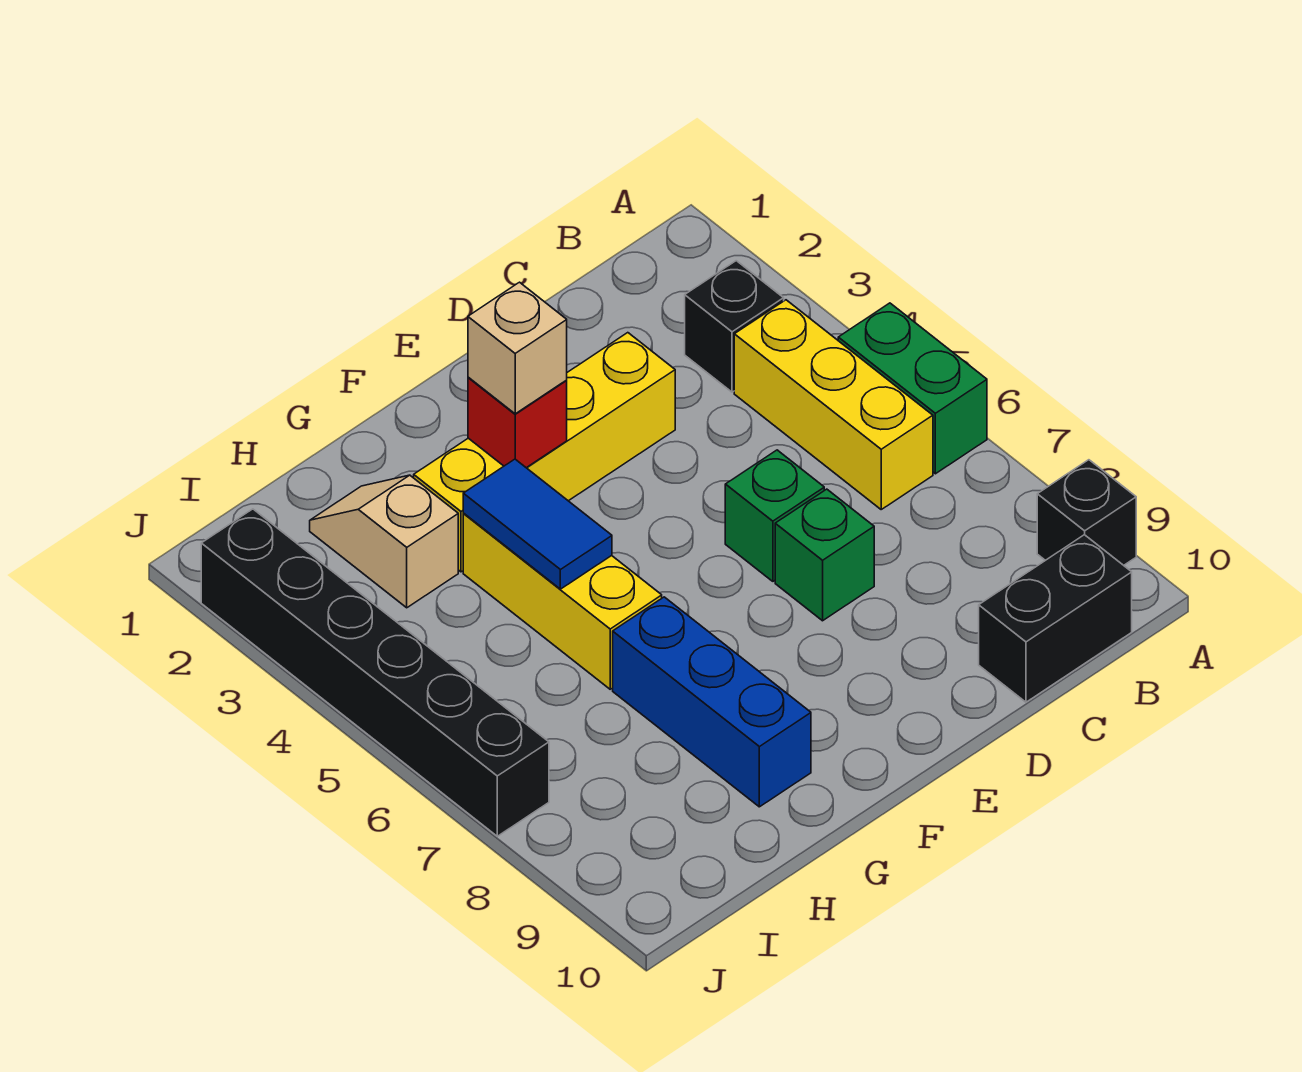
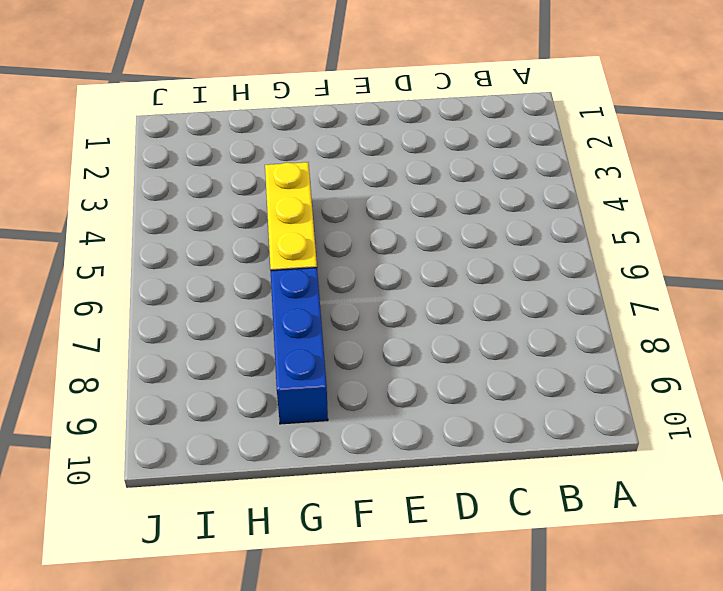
none -> green 1x2 brick [838,303,987,474]
none -> black 1x1 brick [1037,460,1136,565]
none -> black 1x1 brick [685,261,784,392]

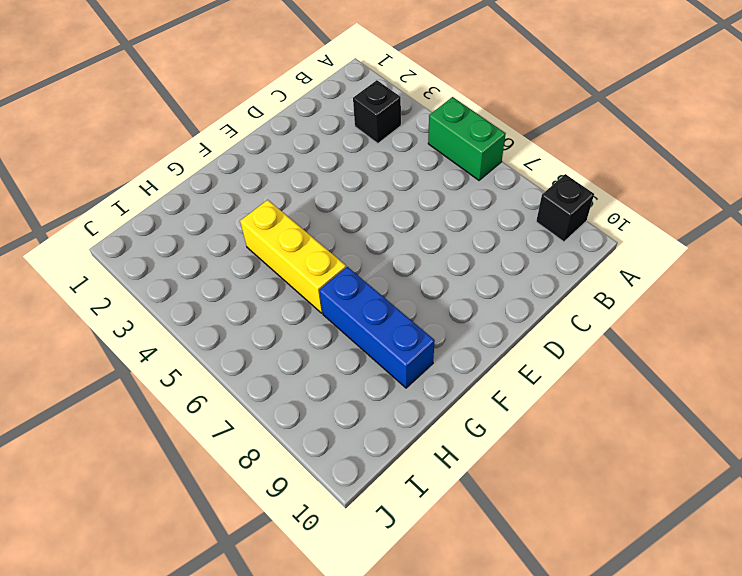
none -> yellow 1x3 brick [734,300,933,509]
none -> black 1x2 brick [979,535,1132,702]
none -> yellow 1x4 brick [414,333,675,572]

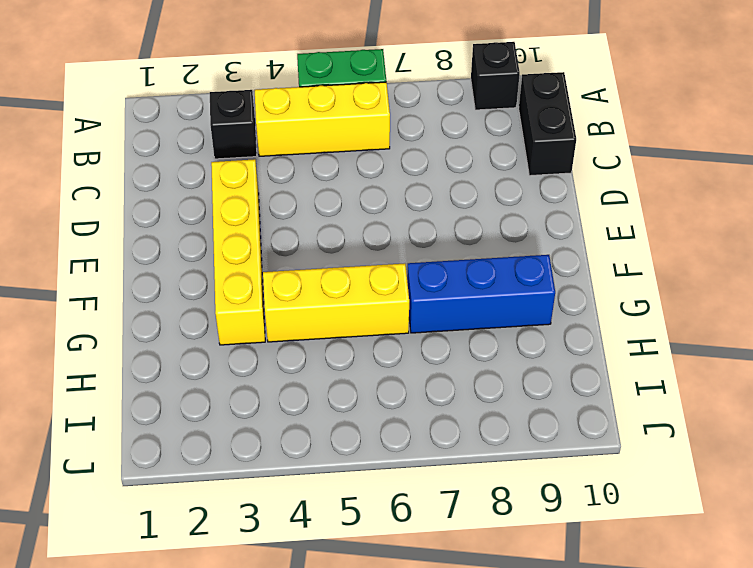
none -> green 1x1 brick [725,450,824,581]
none -> green 1x1 brick [775,489,874,621]
none -> tan 1x2 slope [310,475,458,608]

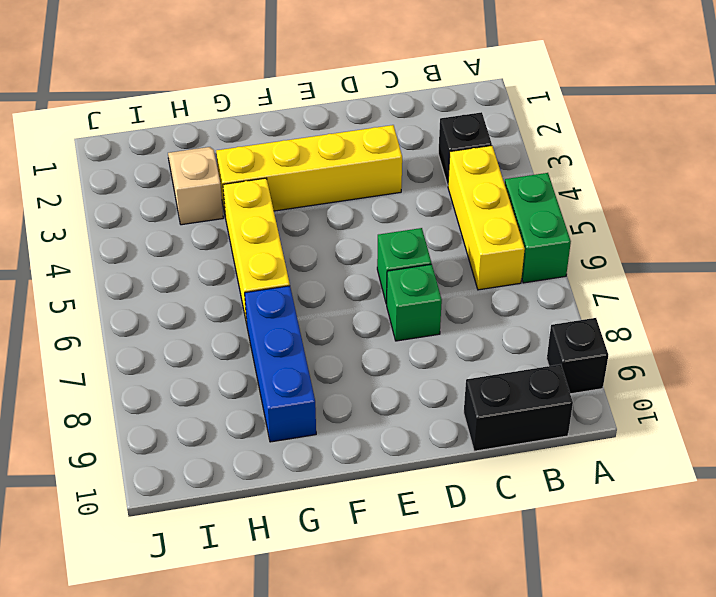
none -> black 1x6 brick [201,509,549,836]
none -> red 1x1 brick [468,377,567,468]
none -> blue 1x2 tile [463,459,612,589]

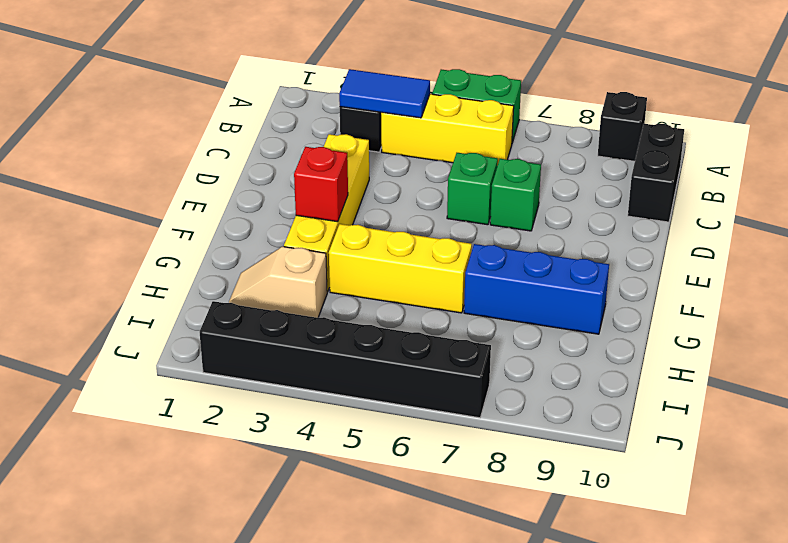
blue 1x2 tile [339,69,430,118] -> blue 1x2 tile moved to [463,459,612,589]
none -> tan 1x1 brick [468,282,567,414]

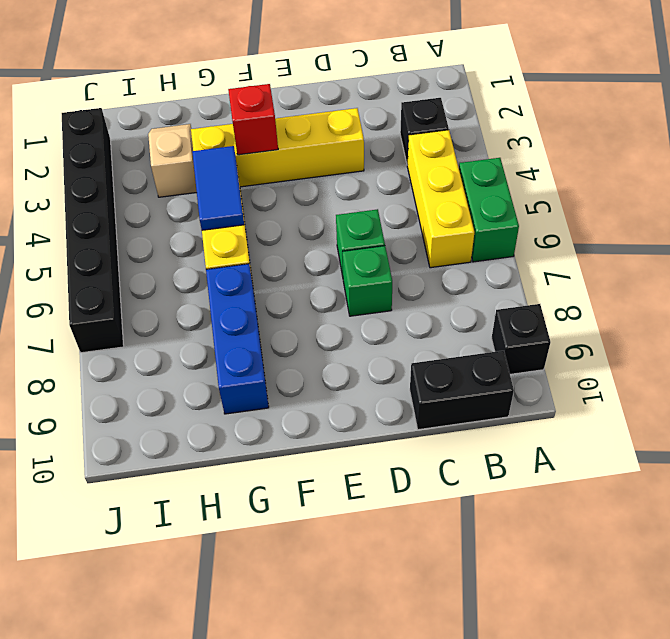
none -> tan 1x1 brick [468,282,567,414]

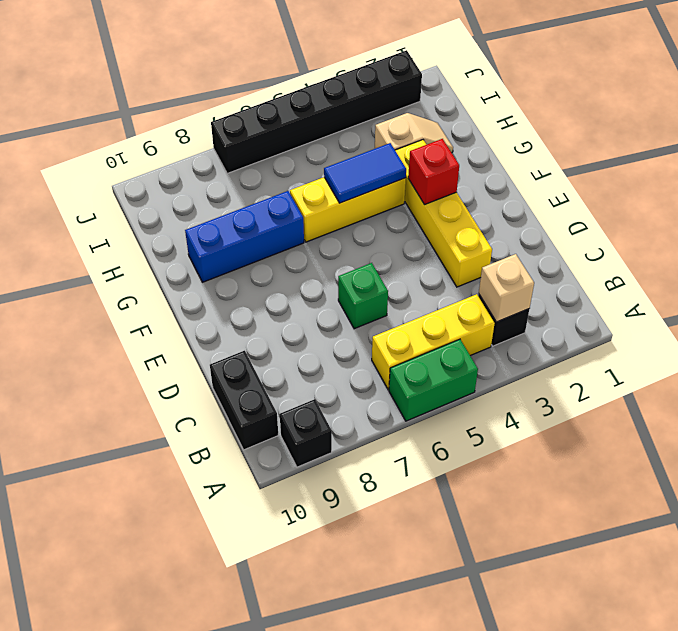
tan 1x1 brick [479,254,534,322] -> tan 1x1 brick moved to [468,282,567,414]
none -> green 1x1 brick [775,489,874,621]

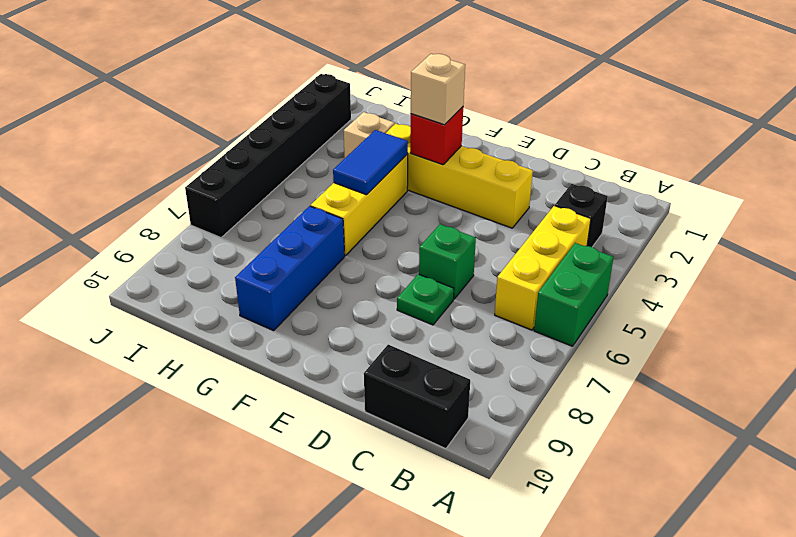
green 1x1 plate [397,274,454,325] -> green 1x1 brick [775,489,874,621]
none -> black 1x1 brick [1037,460,1136,565]

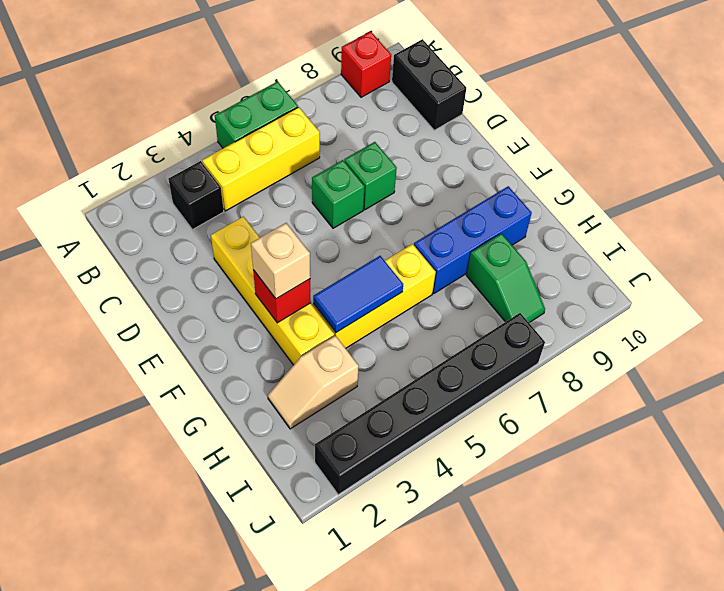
red 1x1 brick [341,31,391,97] -> black 1x1 brick [1037,460,1136,565]
green 1x2 slope [467,234,545,323] -> none

